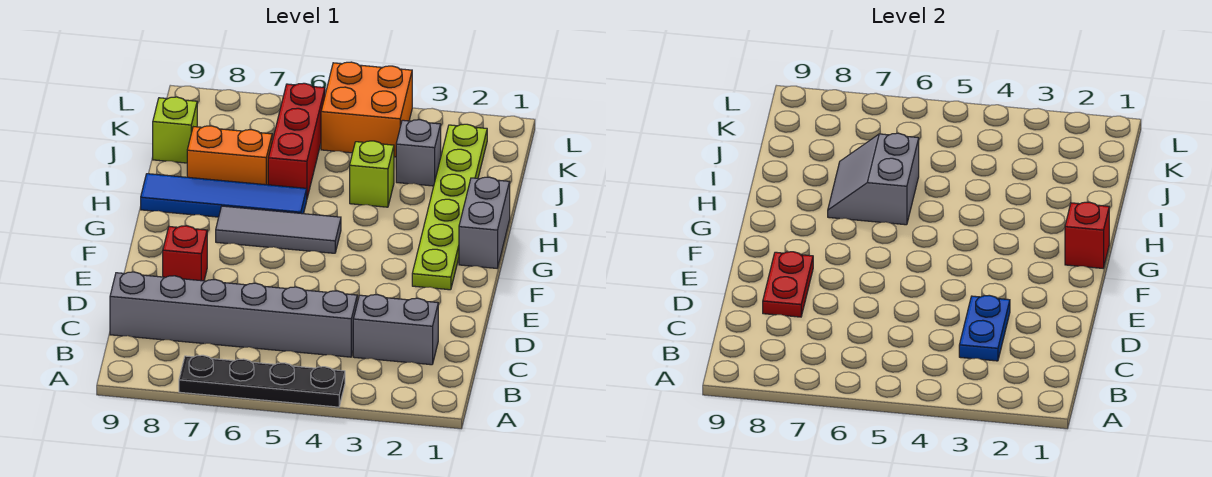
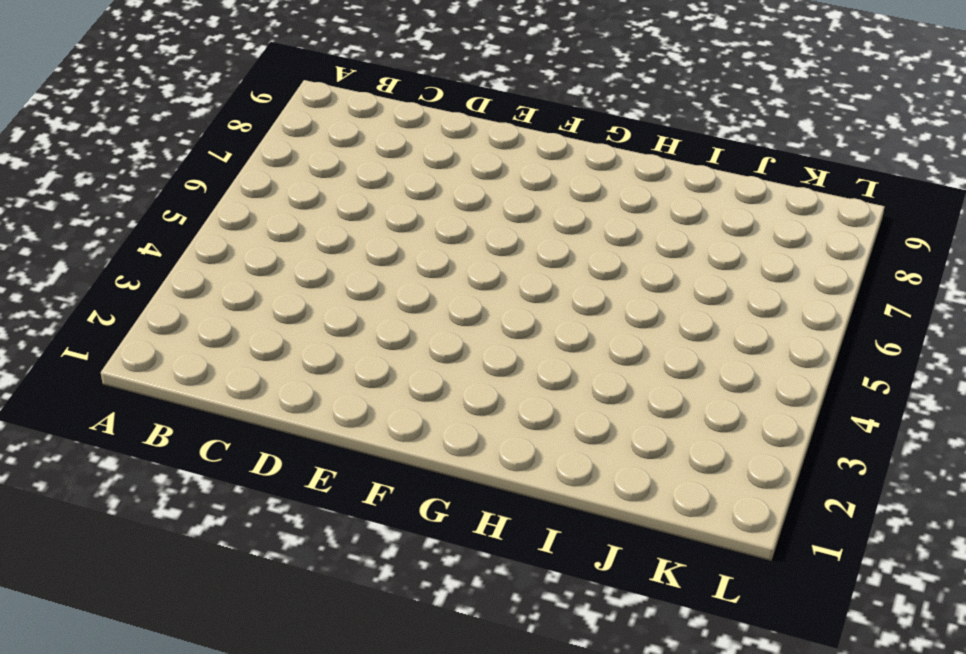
none -> black 1x4 plate [179,355,345,407]
none -> grey 1x2 brick [353,295,438,365]
none -> grey 1x6 brick [110,272,357,357]

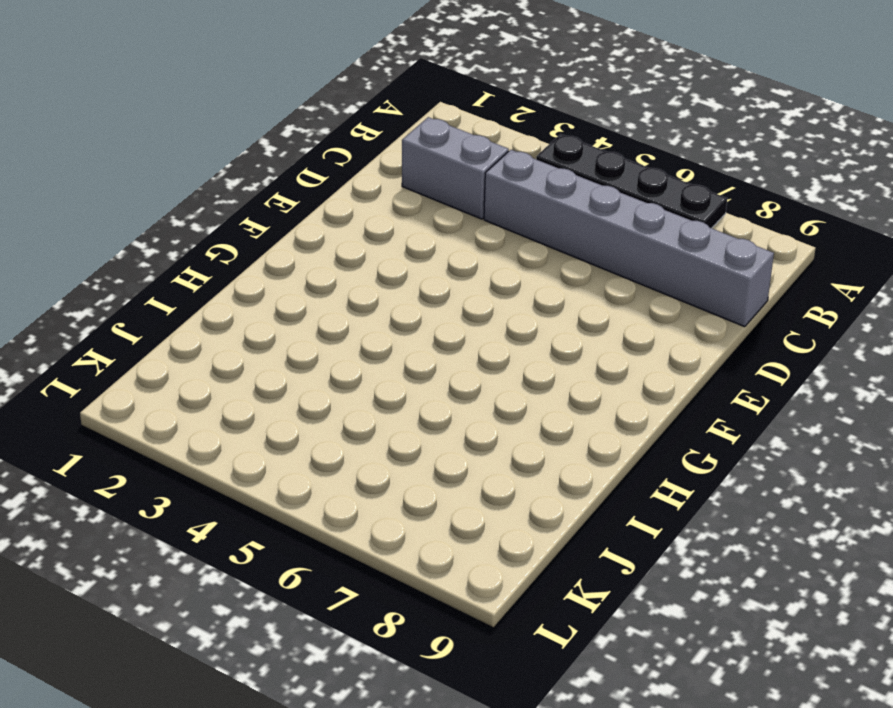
none -> red 1x1 brick [163,226,207,281]
none -> lime 1x6 plate [412,124,487,290]
none -> grey 1x2 brick [459,177,510,268]

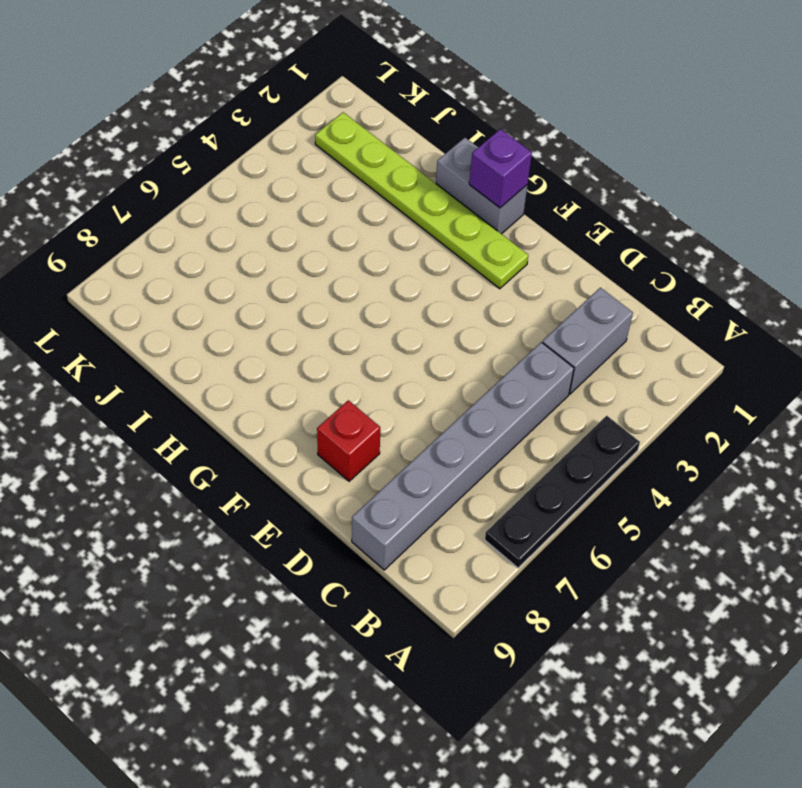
purple 1x1 brick [469,129,532,208] -> red 1x1 brick [1065,202,1109,268]
none -> grey 1x3 tile [216,206,341,253]
none -> blue 1x4 tile [141,174,307,217]
none -> lime 1x1 brick [350,141,394,207]

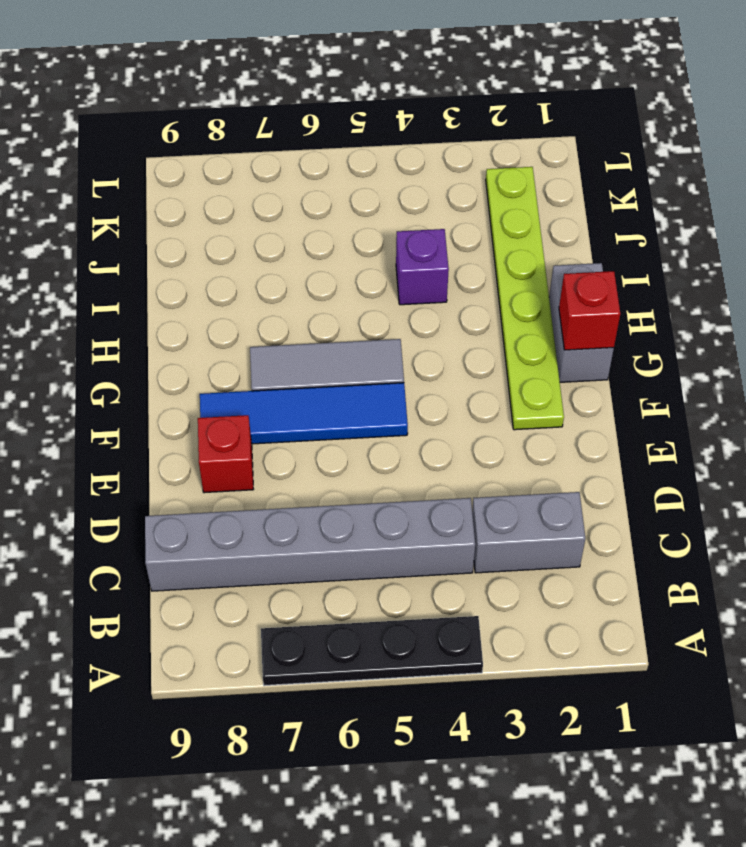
blue 1x4 tile [200,383,408,444] -> blue 1x4 tile moved to [141,174,307,217]
purple 1x1 brick [396,229,449,305] -> lime 1x1 brick [350,141,394,207]
none -> red 1x3 brick [268,83,325,198]
none -> orange 1x2 brick [187,126,272,185]
none -> grey 1x1 brick [396,120,441,186]

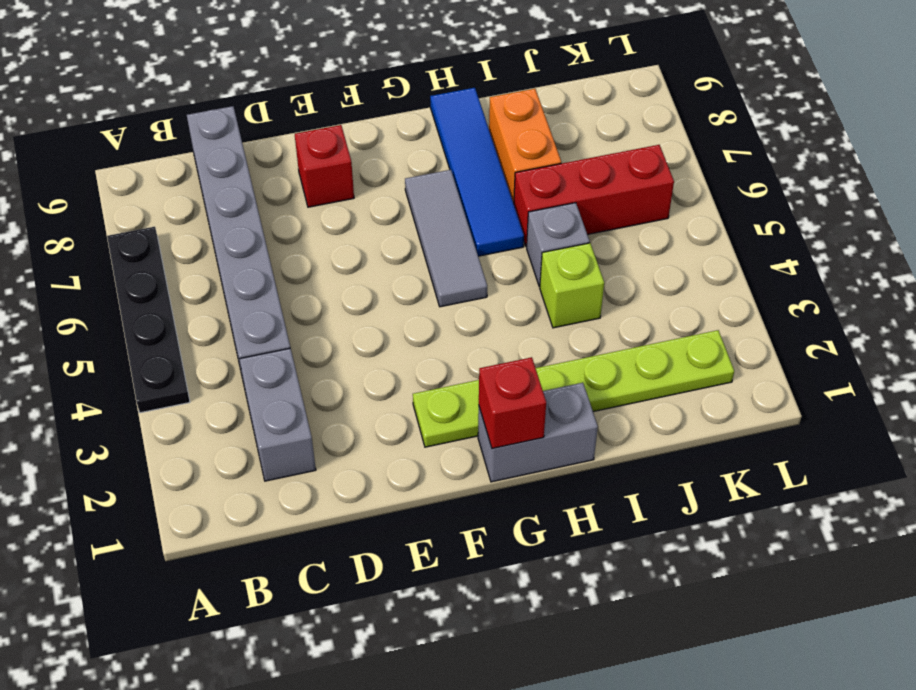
grey 1x1 brick [527,203,590,287] -> grey 1x1 brick moved to [396,120,441,186]
none -> lime 1x1 brick [153,97,197,163]
none -> orange 2x2 brick [321,62,412,157]
none -> blue 1x2 plate [959,295,1010,361]

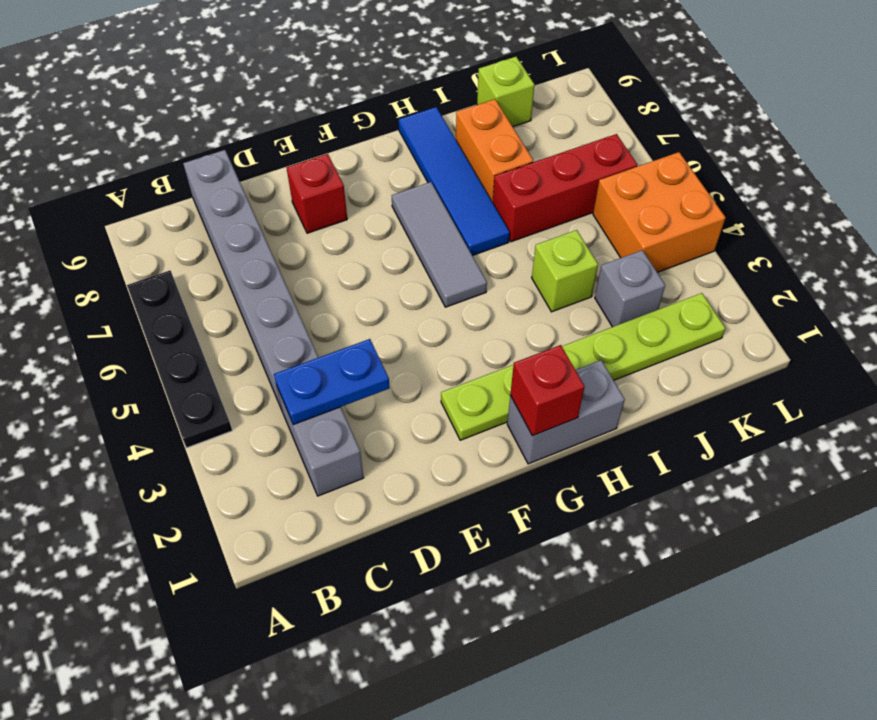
none -> red 1x2 plate [763,252,813,317]
none -> grey 2x2 slope [828,133,919,225]

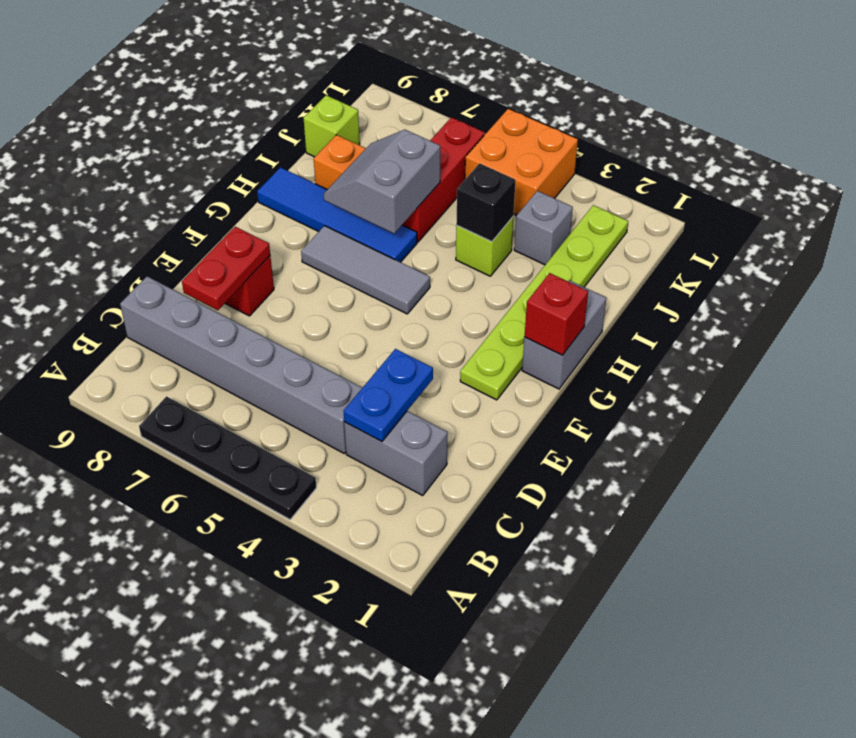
black 1x1 brick [456,163,516,241] -> none

